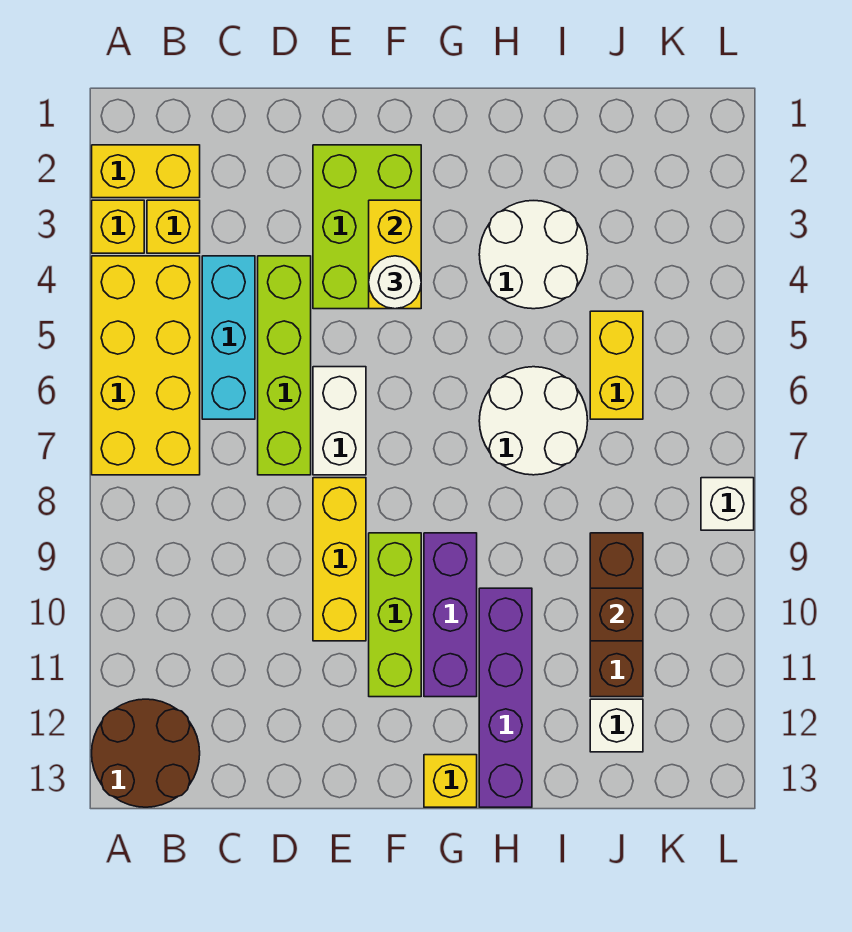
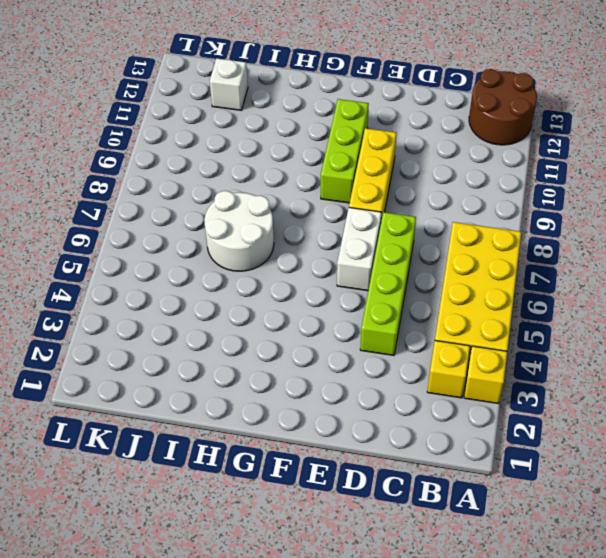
none -> yellow 1x2 brick [92,145,200,198]
none -> cyan 1x3 brick [202,256,255,419]
none -> lime 2x3 brick [313,145,421,309]

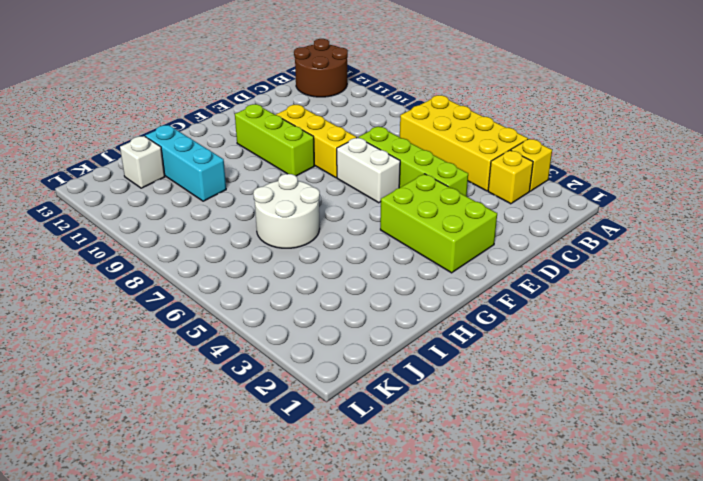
cyan 1x3 brick [145,125,226,201] -> cyan 1x3 brick moved to [202,256,255,419]
none -> yellow 1x2 brick [92,145,200,198]
none -> purple 1x3 brick [424,533,477,697]
none -> yellow 1x1 brick [424,755,477,807]

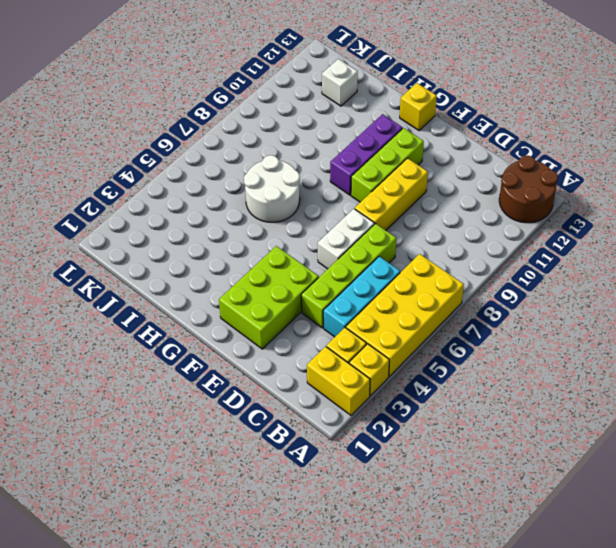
none -> white 2x2 round brick [479,201,588,309]
none -> purple 1x4 brick [479,588,532,807]
none -> yellow 1x2 brick [590,311,643,419]

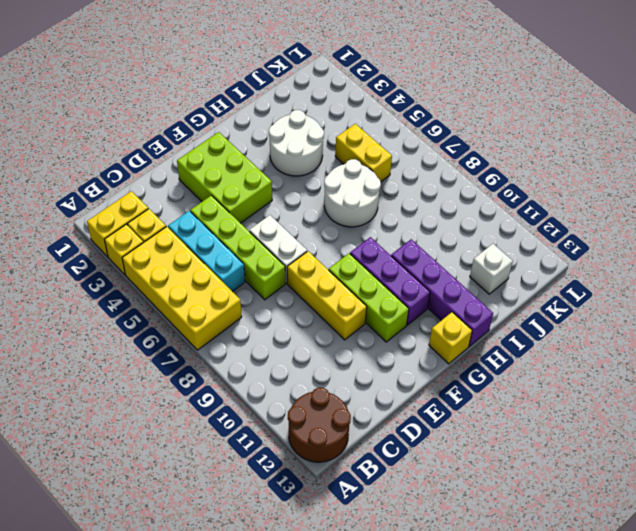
none -> brown 1x3 brick [590,533,643,697]
none -> white 1x1 brick [701,478,754,530]
none -> yellow 1x2 brick [369,200,421,309]

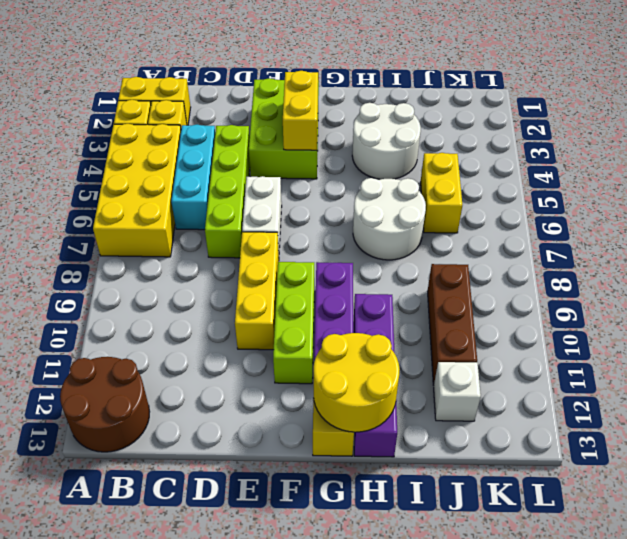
yellow 2x2 round brick [314,333,400,432] -> none
none -> white 1x1 brick [701,478,754,530]
none -> brown 1x1 brick [590,588,643,641]
none -> white 1x1 round brick [369,256,421,309]

